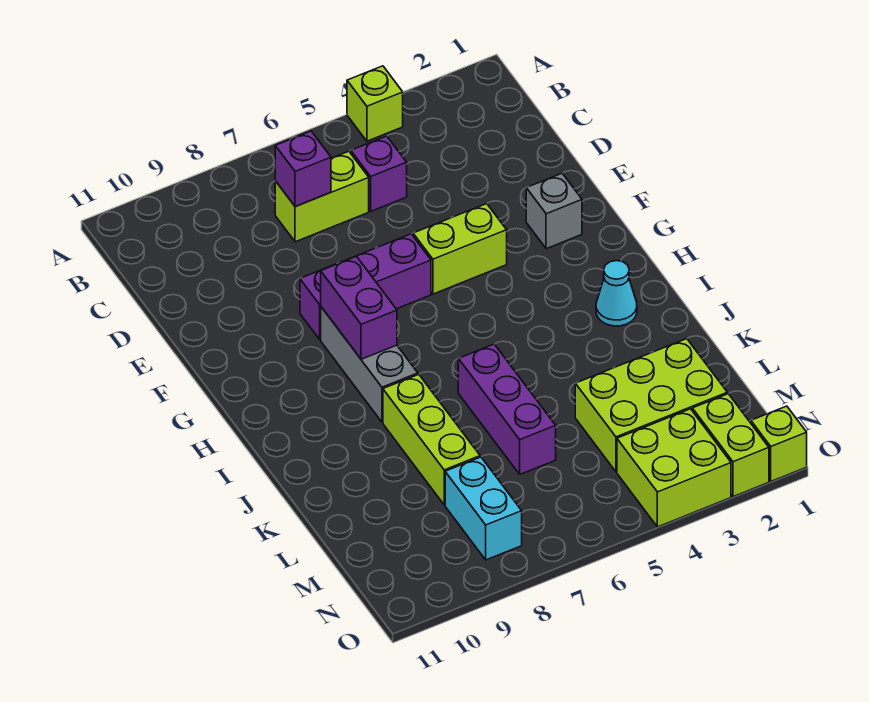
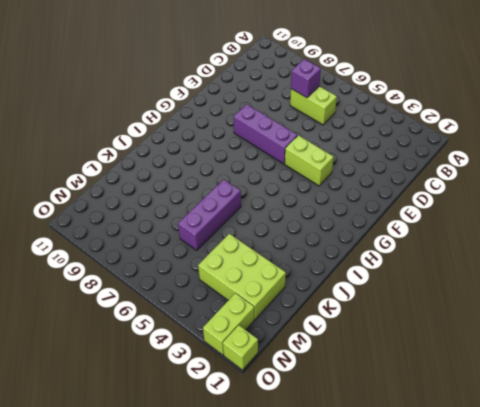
none -> lime 1x1 brick [347,66,403,141]
none -> purple 1x1 brick [351,136,407,211]
none -> grey 1x1 brick [526,173,582,249]

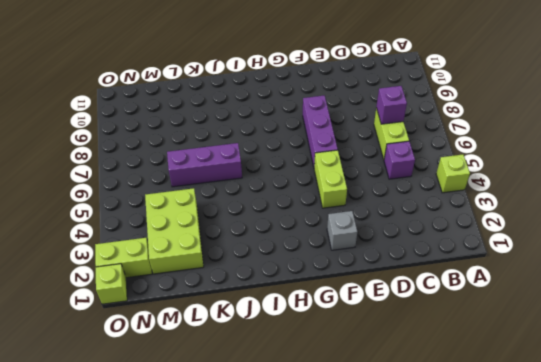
none -> grey 1x3 brick [321,307,418,422]
none -> cyan 1x1 cone [596,261,637,326]
none -> lime 1x3 brick [383,374,480,505]

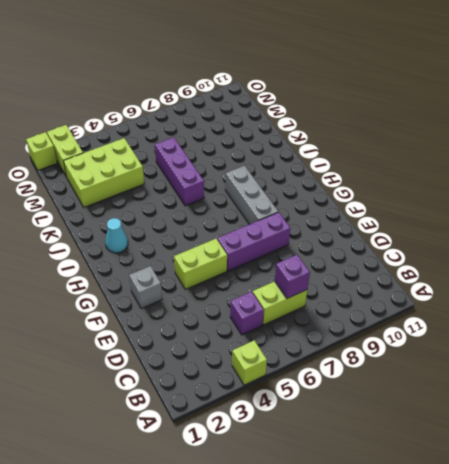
none -> lime 1x3 brick [383,374,480,505]
none -> cyan 1x2 brick [445,457,522,560]
none -> lime 2x2 brick [617,409,731,527]

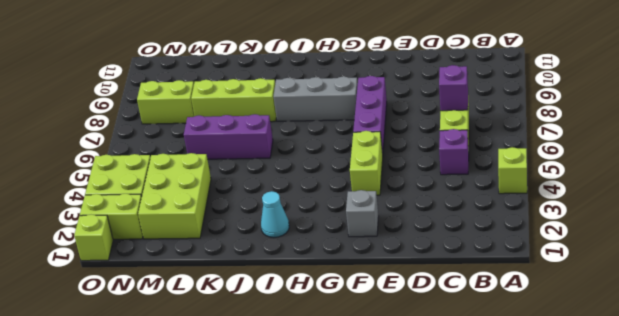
lime 1x2 brick [137,80,194,124] -> cyan 1x2 brick [445,457,522,560]
none -> purple 1x2 brick [321,256,397,359]

